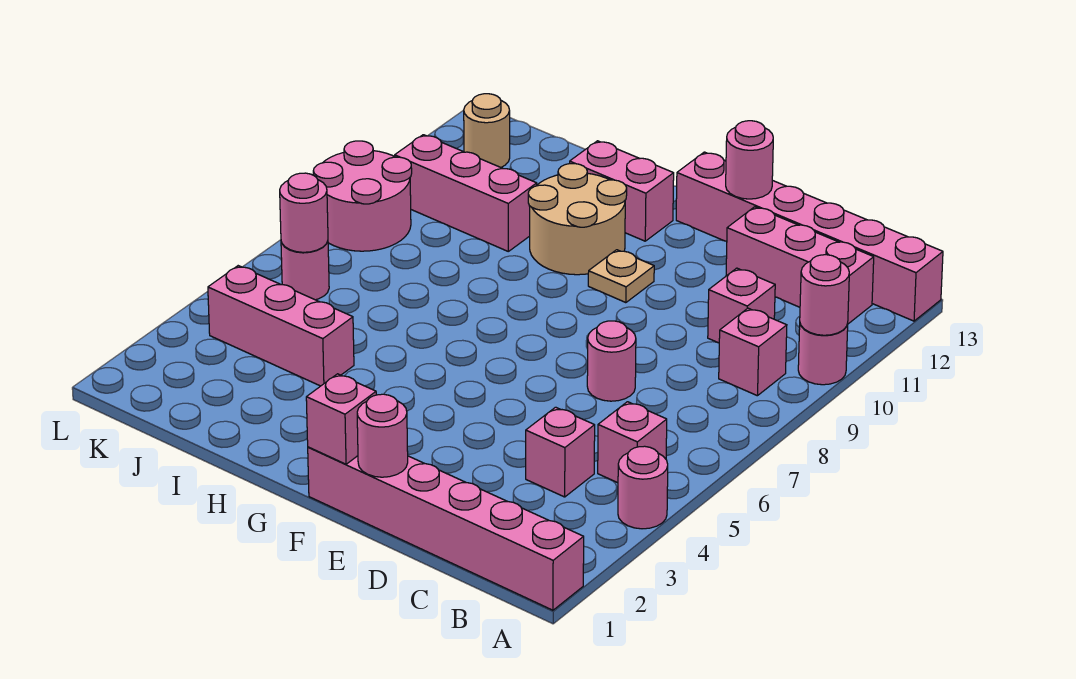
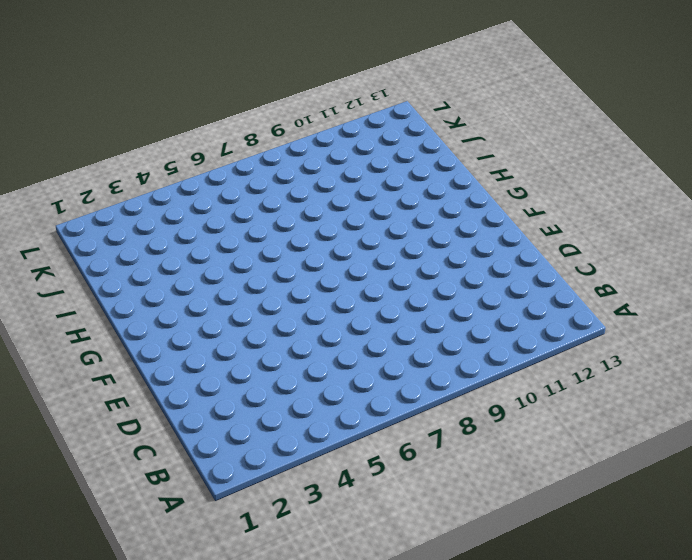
none -> pink 1x6 brick [308,447,584,610]
none -> pink 1x1 round brick [618,446,668,529]
none -> pink 1x1 round brick [798,324,848,385]

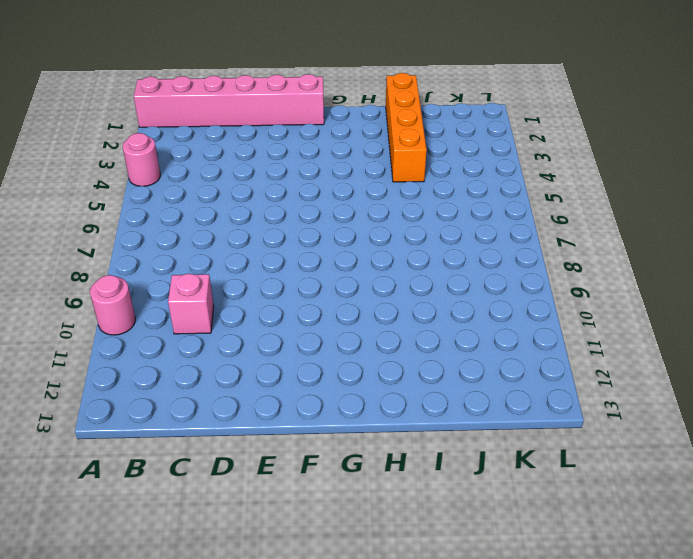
orange 1x4 brick [386,73,427,182] -> pink 1x3 brick [208,266,354,386]
none -> pink 1x6 brick [676,152,943,321]
none -> pink 1x1 brick [598,402,667,483]
none -> pink 1x1 brick [719,308,787,396]

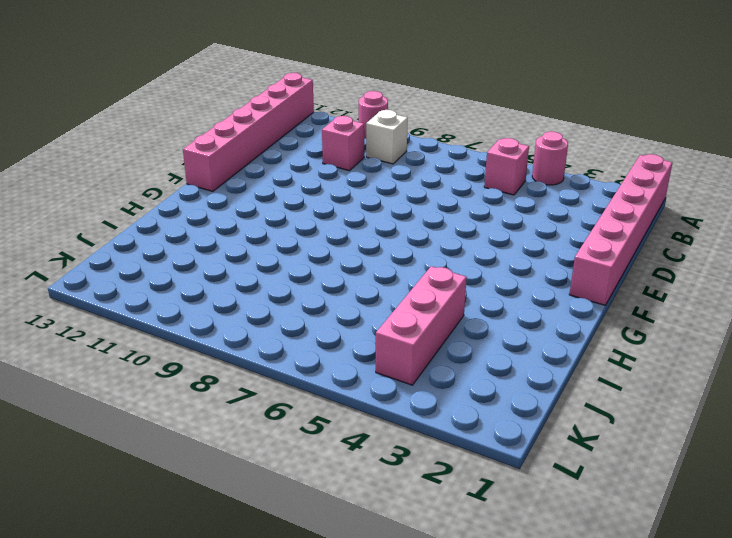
white 1x1 brick [366,110,408,164] -> pink 1x1 brick [719,308,787,396]
none -> pink 1x3 brick [726,207,874,324]
none -> pink 1x1 brick [526,407,595,497]
none -> pink 1x1 round brick [587,321,636,401]

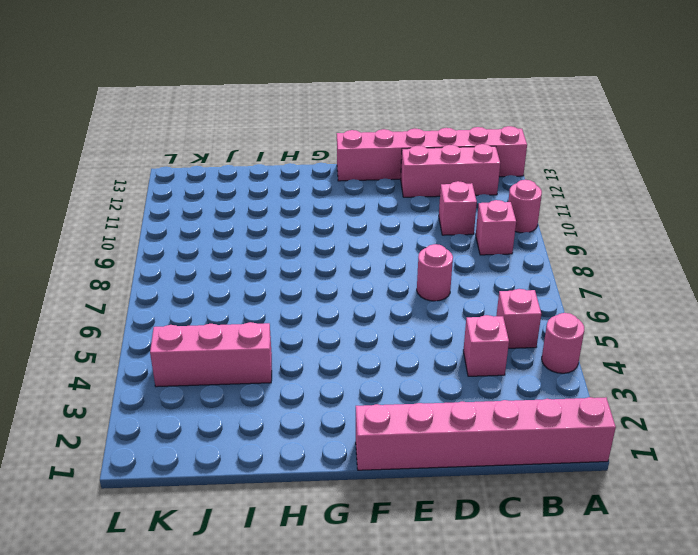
none -> tan 1x1 plate [588,250,654,303]
none -> tan 2x2 round brick [528,164,627,275]
none -> pink 1x2 brick [570,141,674,241]

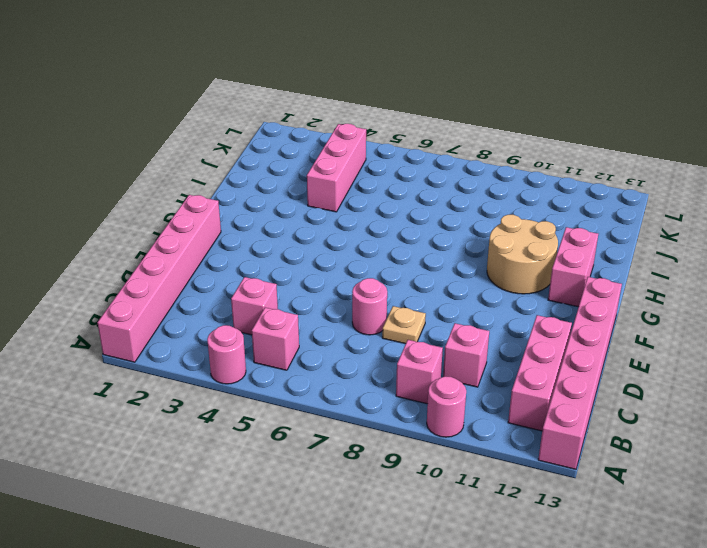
tan 1x1 plate [382,306,426,344] -> tan 1x1 plate moved to [588,250,654,303]
none -> pink 1x3 brick [395,135,537,251]
none -> pink 1x1 round brick [281,241,329,300]
none -> pink 2x2 round brick [313,141,412,251]

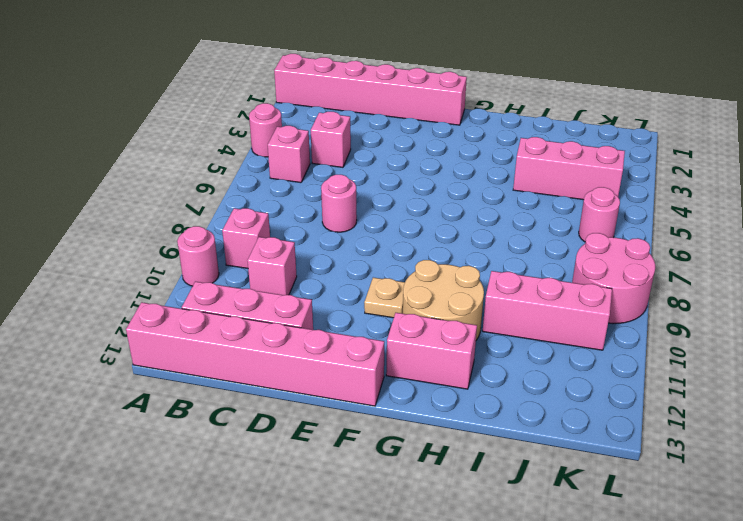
none -> tan 1x1 round brick [464,94,510,167]
none -> pink 1x1 round brick [800,255,849,335]
none -> pink 1x1 round brick [357,394,408,477]

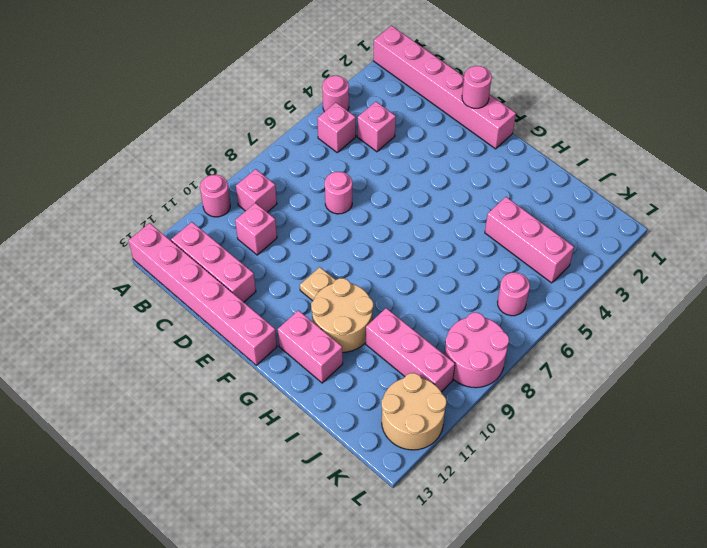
tan 2x2 round brick [381,373,446,450] -> tan 1x1 round brick [464,94,510,167]
none -> pink 1x1 round brick [800,255,849,335]
none -> pink 1x1 round brick [726,121,773,199]
none -> pink 1x1 brick [306,374,376,464]

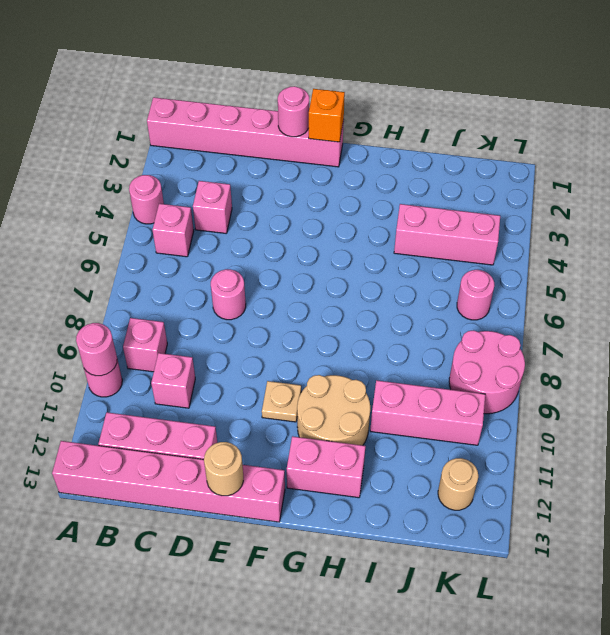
tan 1x1 round brick [204,442,243,496] -> pink 1x1 round brick [726,121,773,199]
orange 1x1 brick [309,89,345,142] -> pink 1x1 brick [306,374,376,464]
none -> pink 1x1 round brick [280,173,328,252]

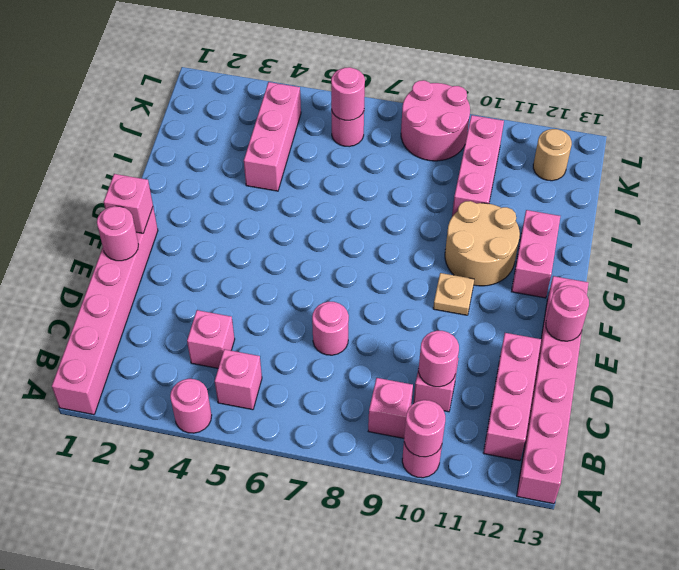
pink 1x1 round brick [419,331,459,387] -> none

